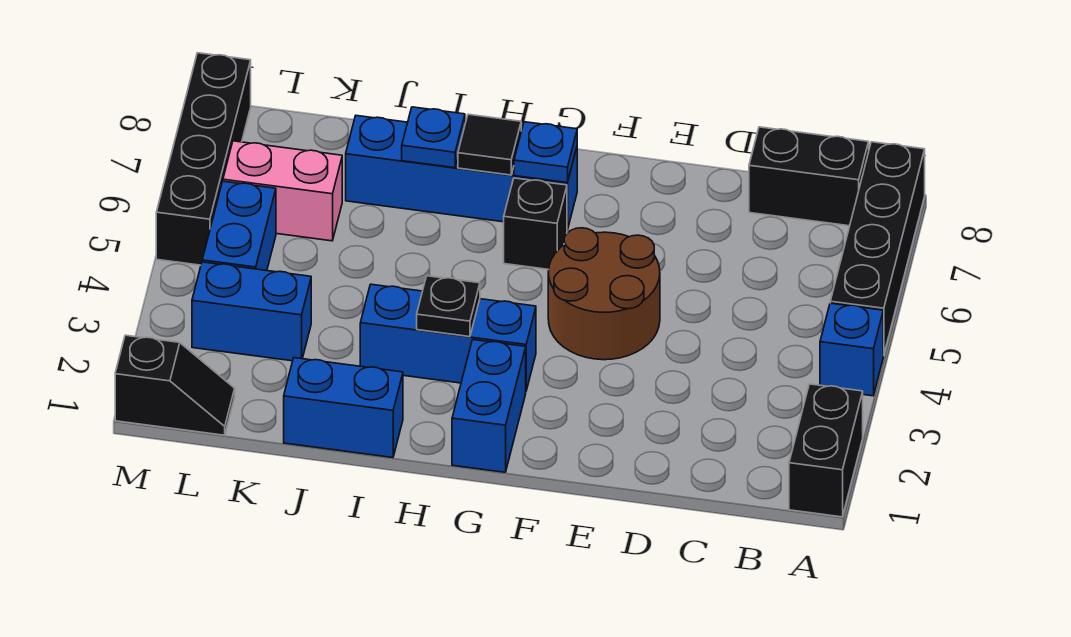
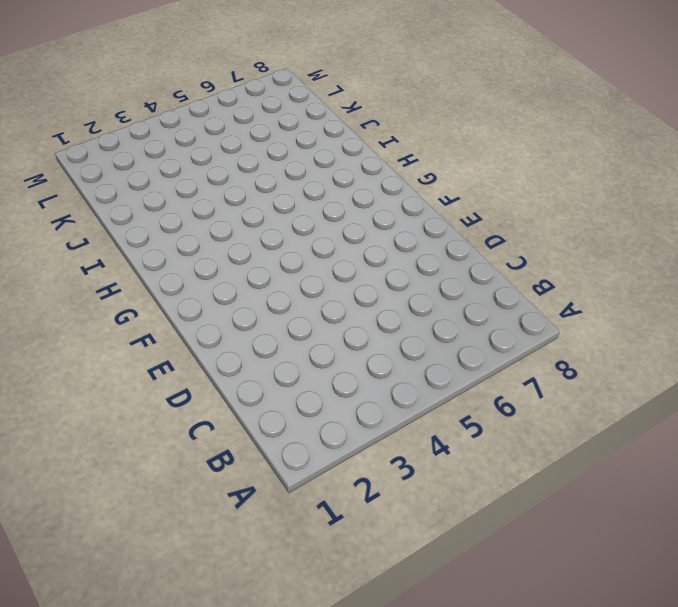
none -> black 1x2 brick [789,384,863,517]
none -> blue 1x1 brick [820,303,883,396]
none -> black 1x4 brick [830,142,925,355]

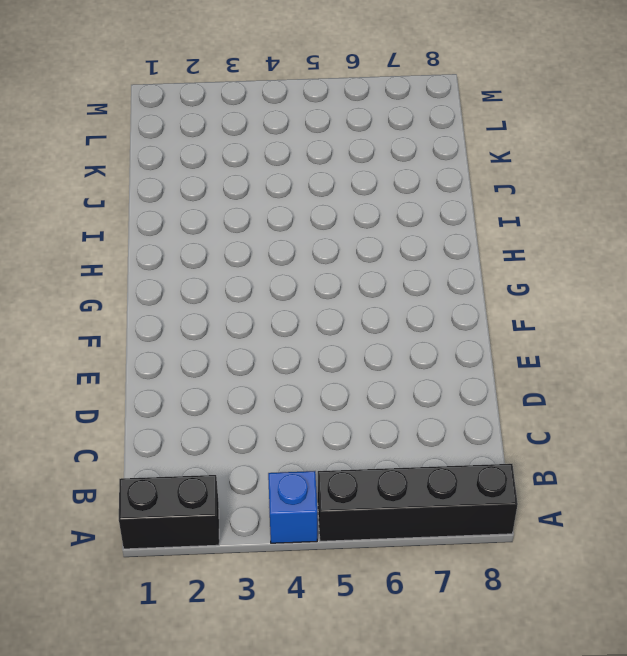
none -> black 1x2 brick [749,127,869,226]
none -> brown 2x2 round brick [548,228,660,360]
none -> blue 1x2 brick [452,340,526,472]

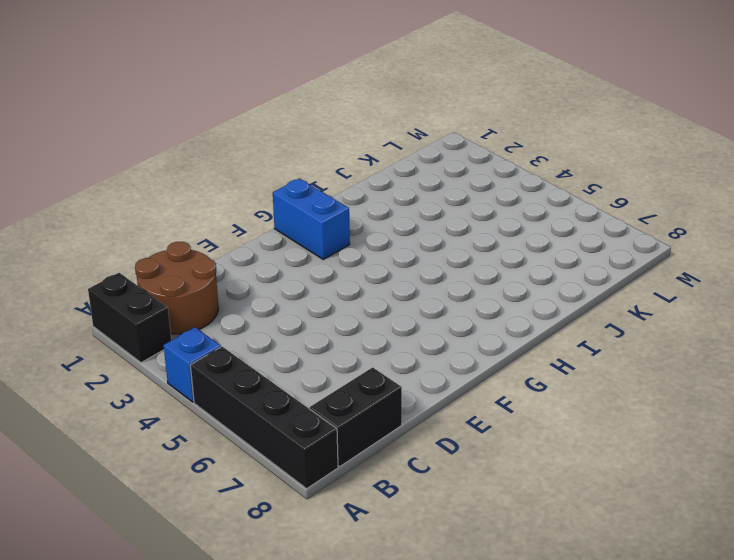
brown 2x2 round brick [135,242,218,334] -> brown 2x2 round brick moved to [548,228,660,360]
none -> blue 1x3 brick [360,284,536,390]
none -> black 1x1 brick [504,178,567,270]
none -> blue 1x4 brick [346,116,577,230]

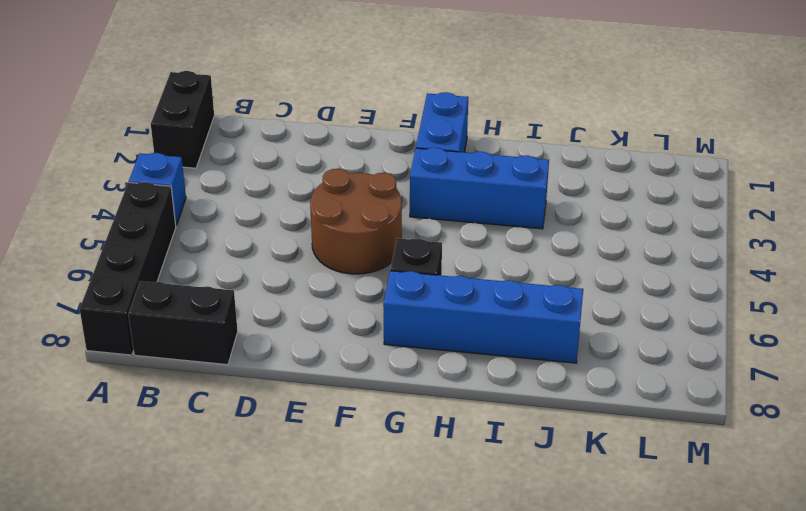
none -> blue 1x2 brick [284,358,403,458]
none -> blue 1x2 brick [192,262,311,361]
none -> pink 1x2 brick [223,141,342,241]

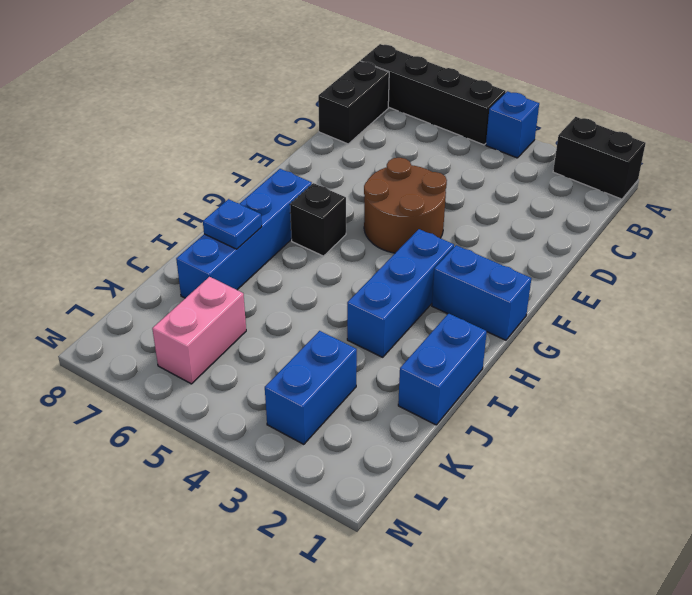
none -> black 1x2 slope [115,335,235,435]
none -> blue 1x2 brick [202,181,276,271]
none -> black 1x4 brick [156,53,251,265]

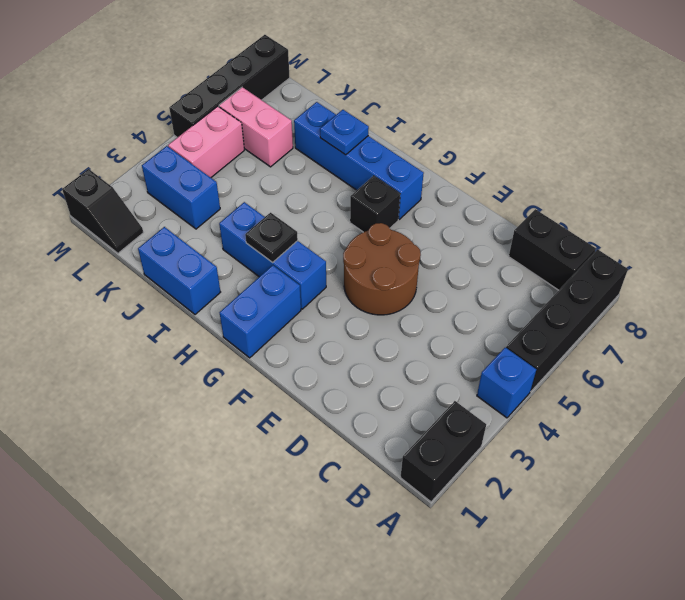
pink 1x2 brick [168,106,244,178] -> blue 1x2 brick [202,181,276,271]
none -> blue 1x1 plate [514,122,577,183]
none -> black 1x1 tile [458,114,521,175]

